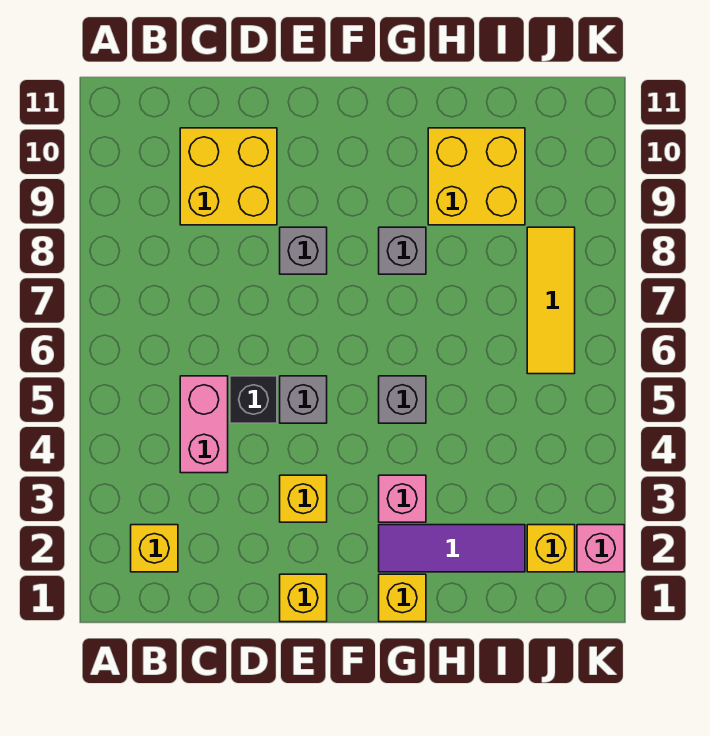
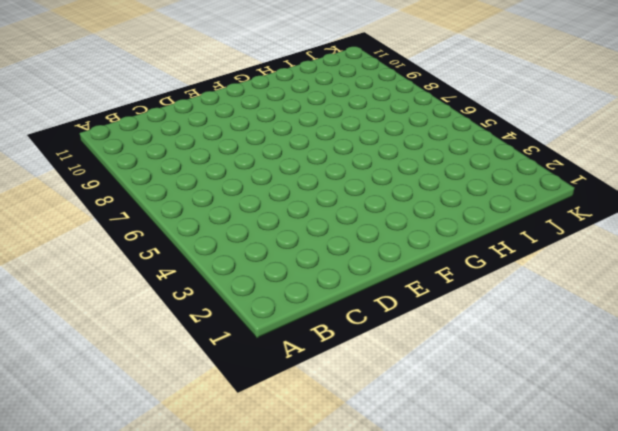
none -> yellow 1x1 brick [131,525,178,572]
none -> pink 1x2 brick [180,376,228,473]
none -> yellow 2x2 brick [180,128,277,225]

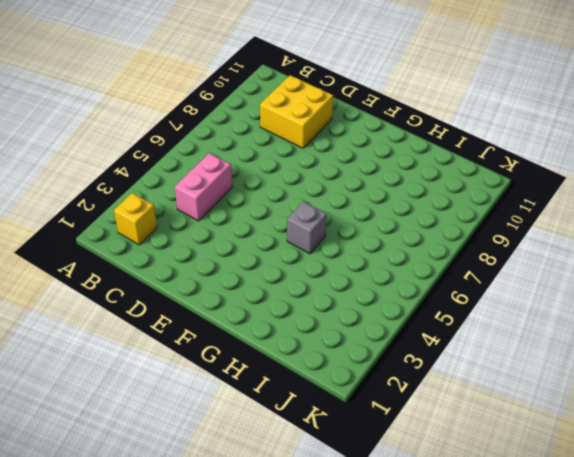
none -> black 1x1 brick [230,376,277,423]
none -> yellow 1x1 brick [280,574,327,622]
none -> yellow 1x1 brick [280,475,327,522]

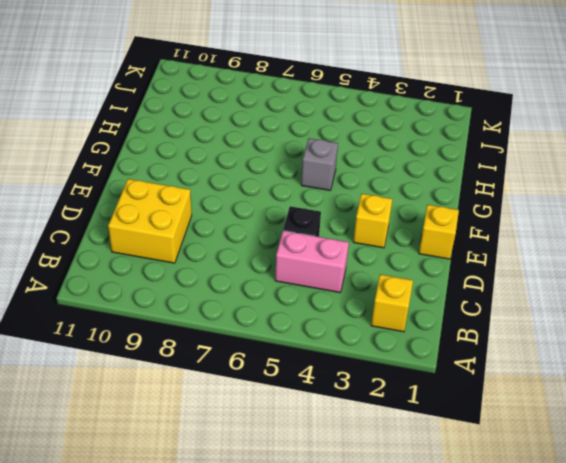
none -> grey 1x1 brick [280,376,327,423]
none -> grey 1x1 brick [280,227,327,274]
none -> yellow 1x1 brick [379,574,426,622]

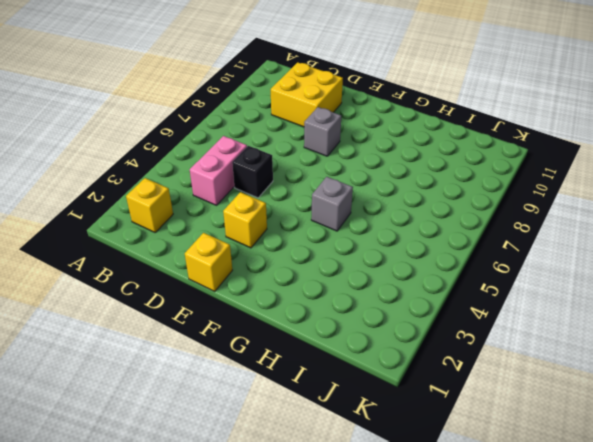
none -> grey 1x1 brick [280,376,327,423]
none -> yellow 1x1 brick [379,574,426,622]
none -> purple 1x3 tile [379,525,525,572]

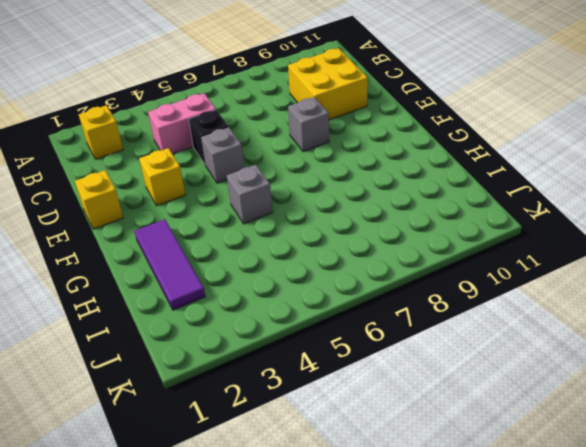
none -> yellow 1x1 brick [379,574,426,622]
none -> pink 1x1 brick [379,475,426,522]
none -> grey 1x1 brick [379,227,426,274]

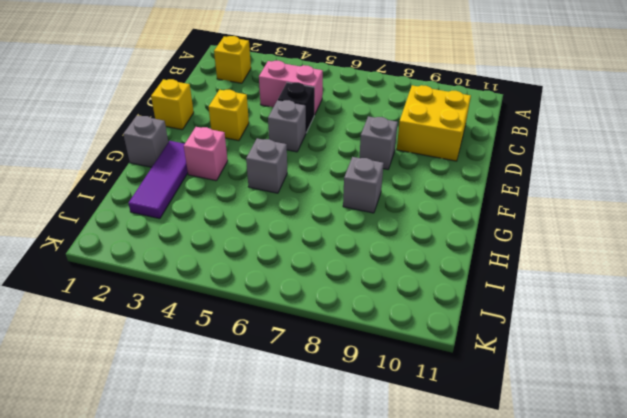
grey 1x1 brick [123,115,168,167] -> yellow 1x1 brick [379,574,426,622]
none -> yellow 2x2 brick [428,128,525,225]
none -> yellow 1x1 brick [527,525,575,572]
none -> yellow 1x3 tile [527,227,575,374]

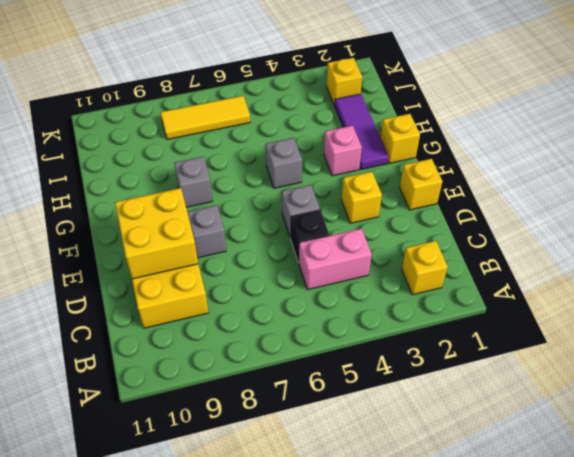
yellow 2x2 brick [115,188,198,279] -> yellow 2x2 brick moved to [428,128,525,225]
none -> pink 1x1 brick [577,525,624,572]

